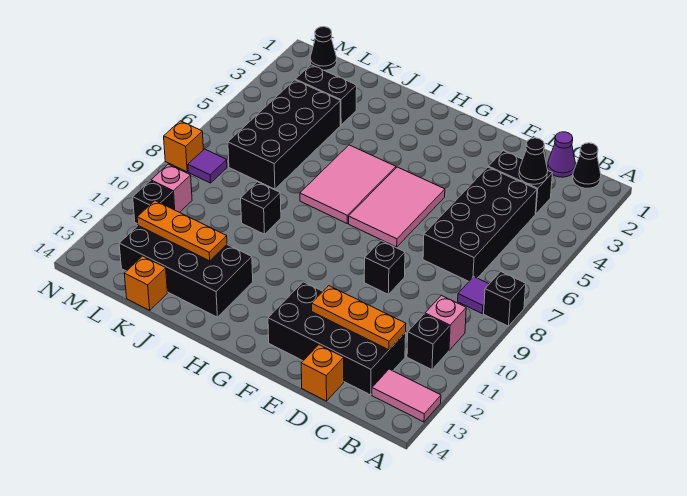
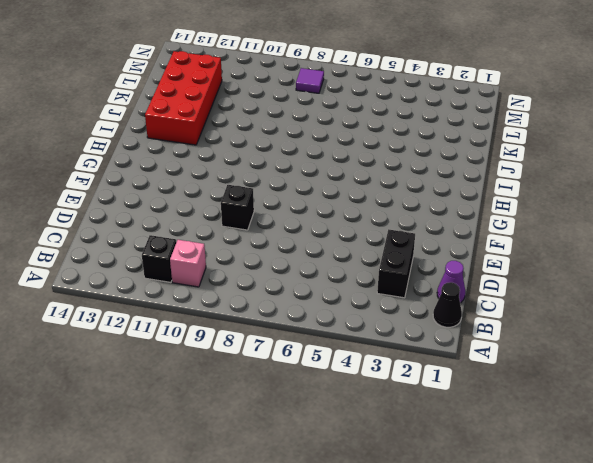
red 2x4 brick [145,51,222,145] -> black 2x4 brick [119,226,253,317]
none -> black 1x1 brick [484,272,526,326]
none -> pink 1x2 tile [372,369,441,422]
none -> purple 1x1 tile [458,277,489,313]

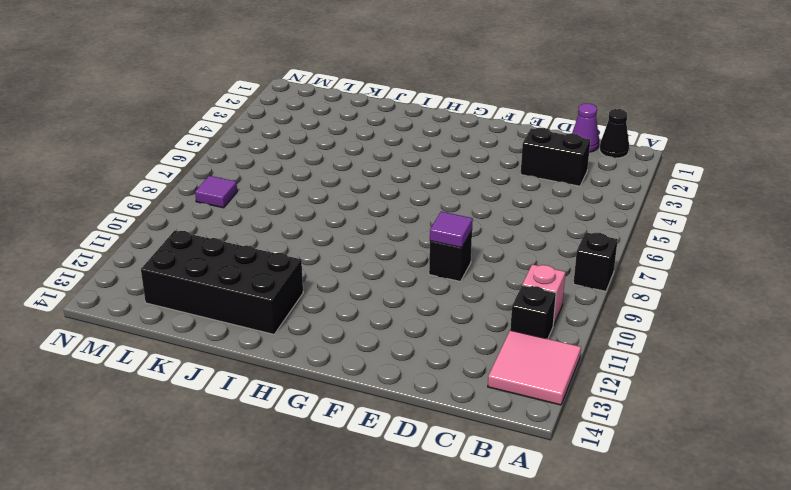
pink 2x2 tile [488,330,581,405] -> pink 1x2 tile [372,369,441,422]
purple 1x1 tile [430,212,473,248] -> purple 1x1 tile moved to [458,277,489,313]
none -> black 2x4 brick [423,167,537,281]
none -> black 2x4 brick [268,282,406,395]
none -> orange 1x1 brick [301,345,344,401]

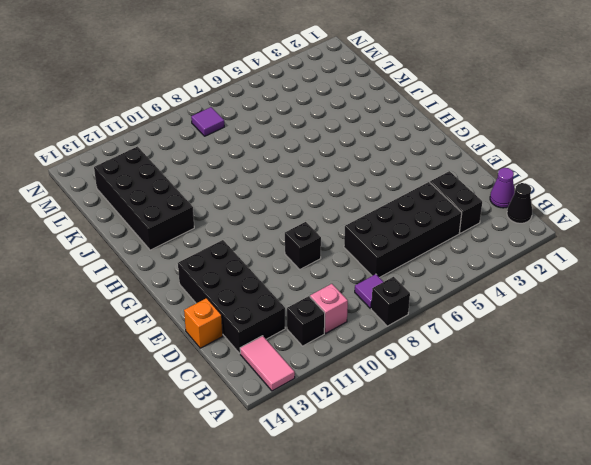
none -> pink 2x3 tile [349,167,445,247]
none -> pink 2x3 tile [300,145,396,223]
none -> black 1x1 brick [241,182,281,234]

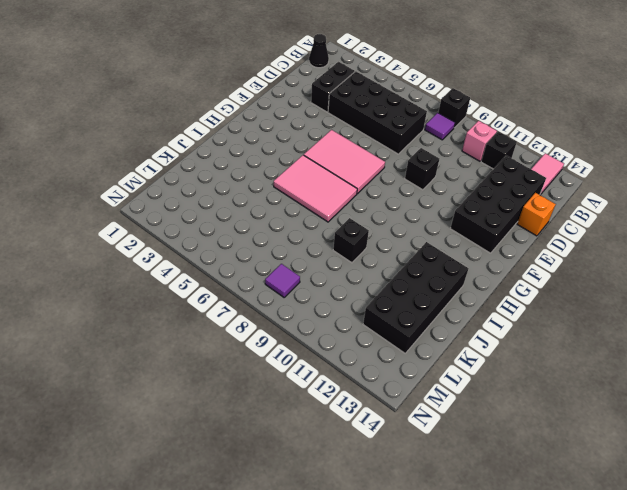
none -> purple 1x1 cone [548,132,575,177]
none -> black 1x2 brick [295,65,357,125]
none -> black 2x4 brick [228,80,340,189]

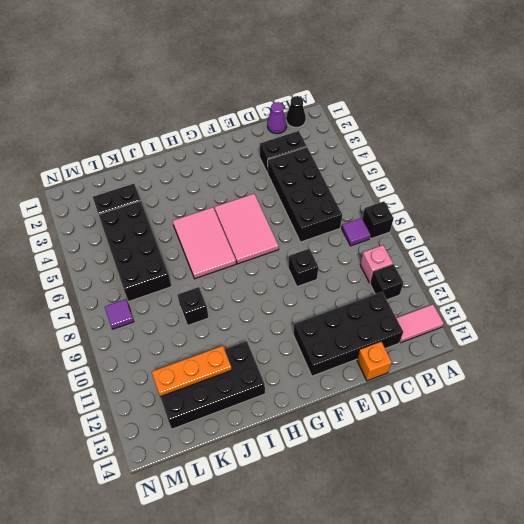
none -> orange 1x1 brick [124,256,167,310]
none -> black 1x1 cone [310,27,337,70]
none -> pink 1x1 brick [151,164,192,212]

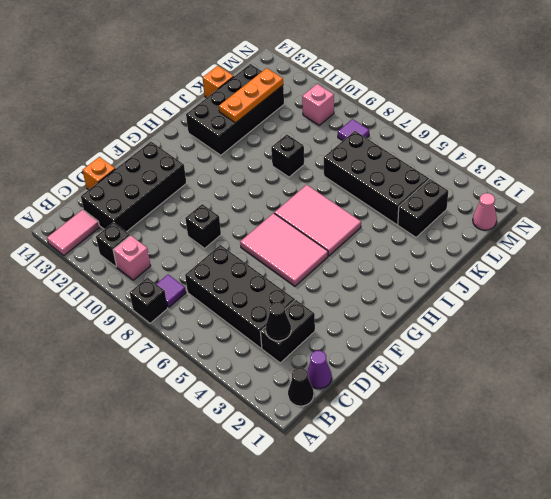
pink 1x1 cone [473,193,497,230] -> black 1x1 cone [310,27,337,70]
none -> black 1x1 brick [133,181,174,224]
none -> orange 1x1 brick [164,121,203,172]
none -> orange 1x3 plate [312,286,406,350]

